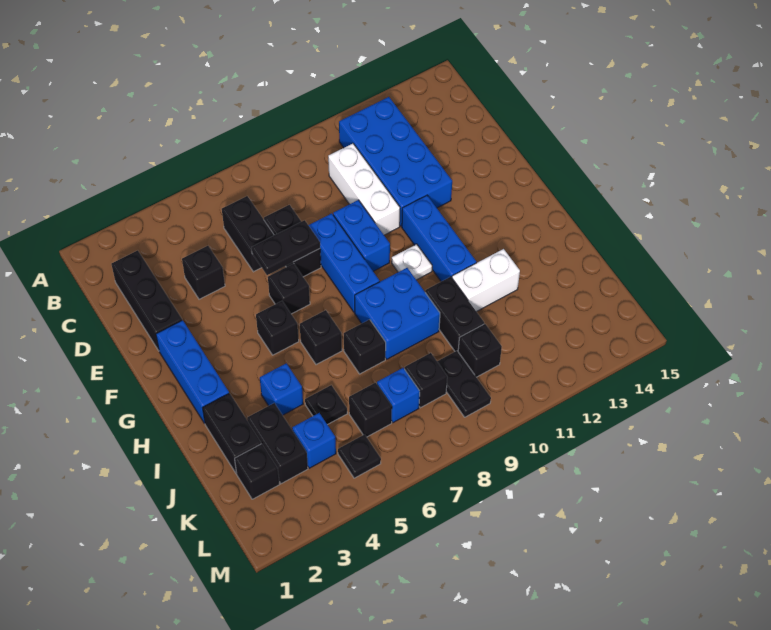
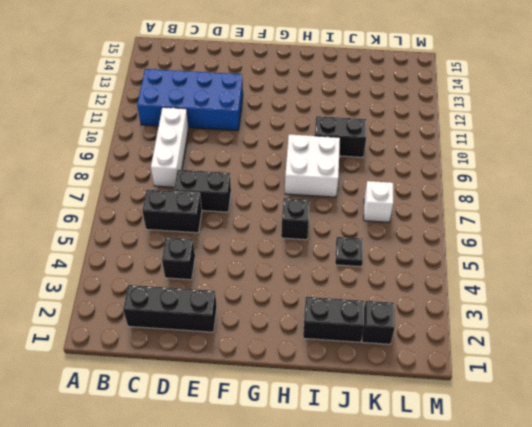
white 1x3 brick [151,107,189,187] -> white 1x3 brick turned to [328,144,400,235]
white 2x2 brick [285,134,340,197] -> blue 2x2 brick [355,268,440,359]
white 1x1 brick [364,181,393,222] -> blue 1x1 brick [377,368,420,423]
none -> blue 1x3 brick [309,213,380,313]
none -> blue 1x2 brick [333,200,390,271]
none -> blue 1x3 brick [156,320,229,424]
none -> black 1x1 brick [268,264,310,314]

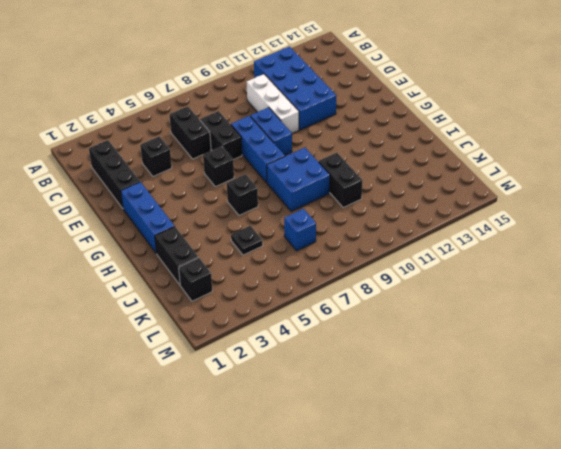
none -> blue 1x3 brick [402,195,476,281]
none -> black 1x1 brick [256,301,299,355]
none -> white 1x1 plate [392,244,432,280]
none -> blue 1x1 brick [260,363,303,415]

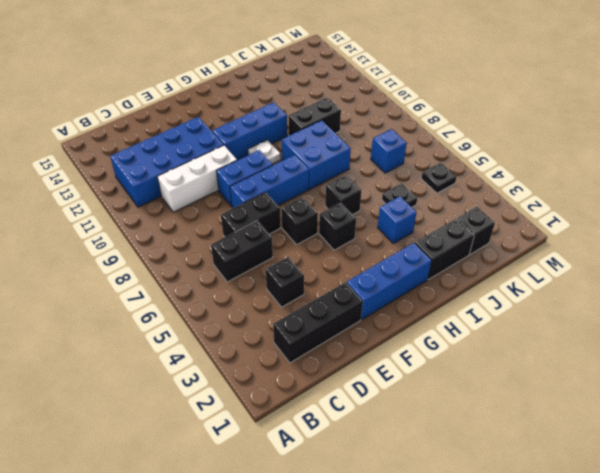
none -> black 1x1 brick [344,320,386,374]
none -> white 1x2 brick [452,249,520,312]
none -> black 1x2 brick [247,403,308,484]
none -> blue 1x1 brick [292,413,336,468]

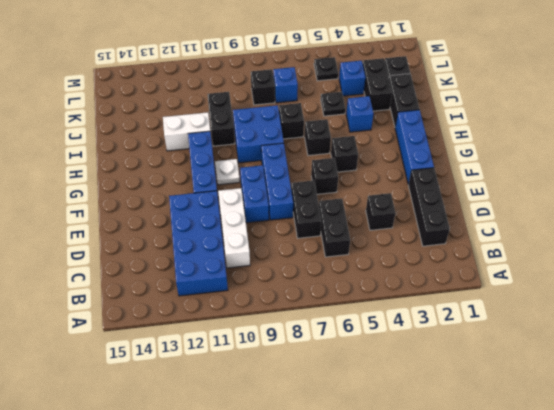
none -> black 1x1 brick [349,383,392,437]
none -> black 1x2 plate [437,351,491,417]
none -> black 1x1 brick [458,324,502,377]
none -> black 1x2 plate [252,220,320,275]

